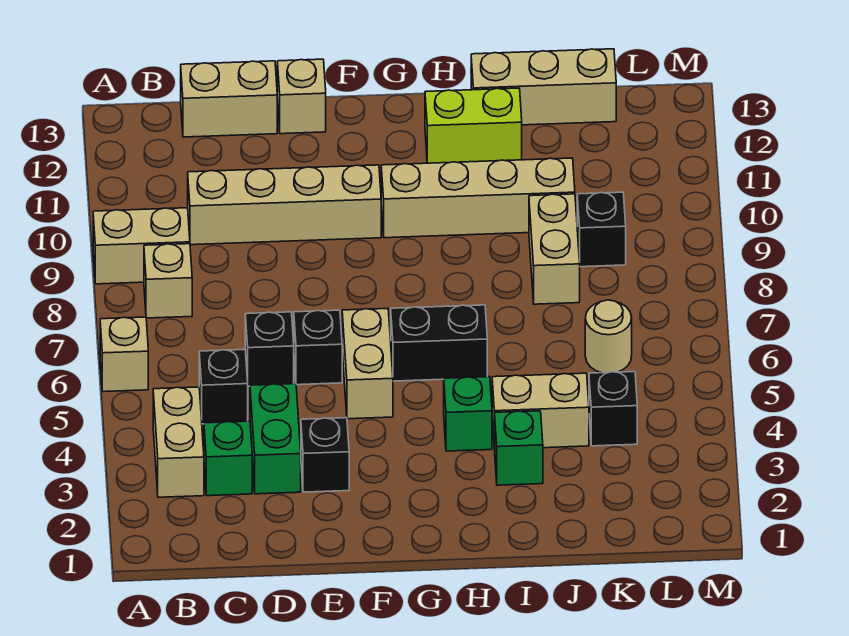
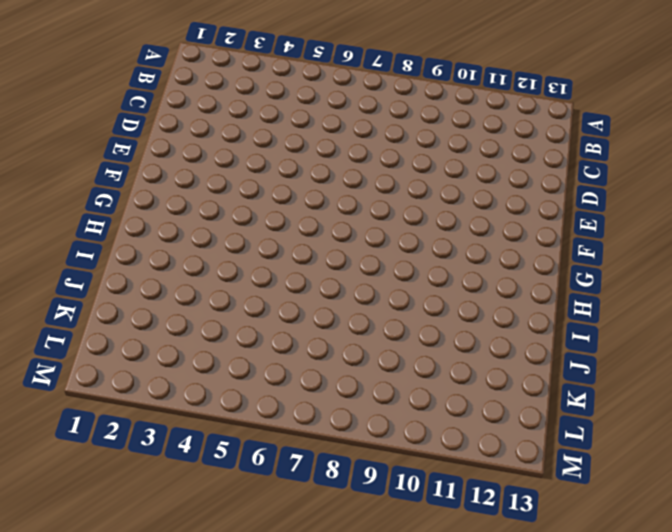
none -> tan 1x1 brick [100,317,148,392]
none -> tan 1x2 brick [93,208,190,284]
none -> tan 1x2 brick [153,387,204,497]

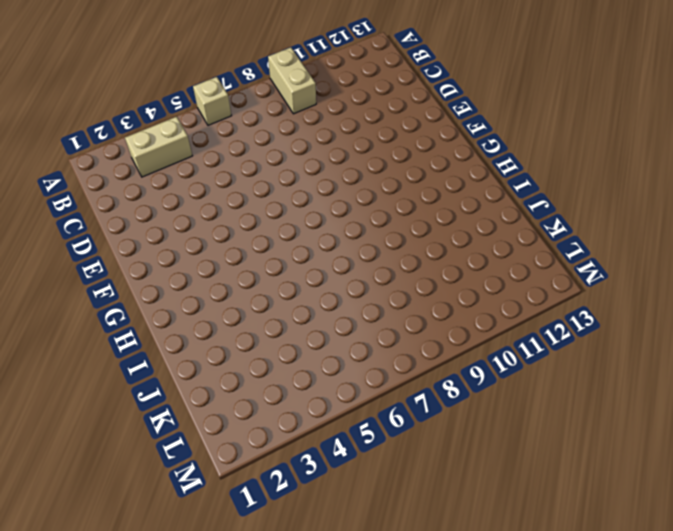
none -> tan 1x1 brick [144,244,192,318]
none -> green 1x1 brick [204,421,252,496]
none -> black 1x1 brick [199,350,248,424]

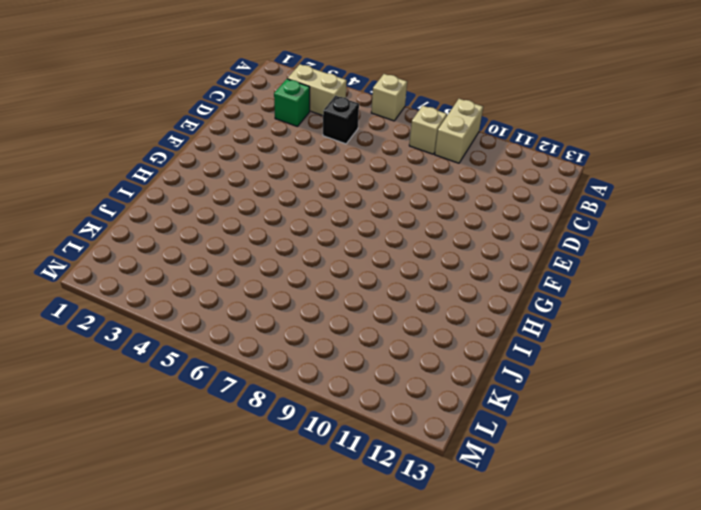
none -> tan 1x4 brick [188,165,381,245]
none -> tan 1x2 brick [181,61,277,137]
none -> green 1x2 brick [250,384,301,494]

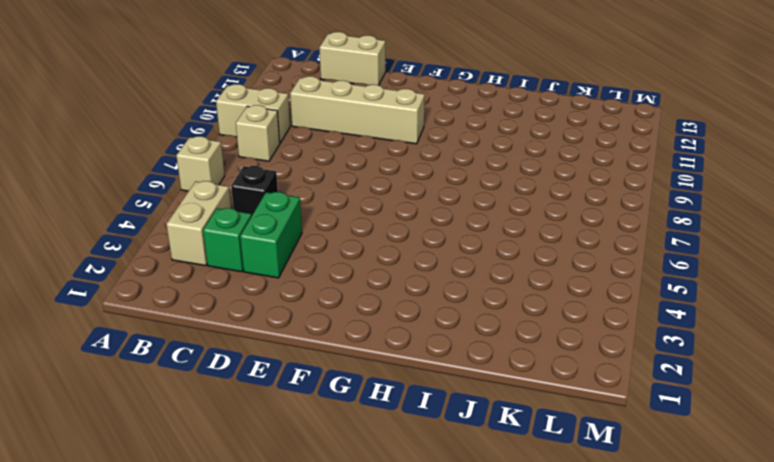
none -> black 1x1 brick [245,312,294,386]
none -> black 1x1 brick [301,418,349,492]
none -> black 1x1 brick [294,310,342,385]

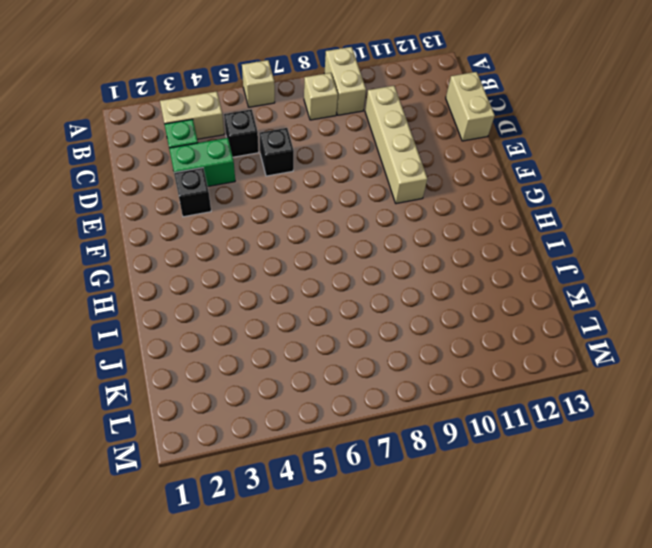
none -> black 1x1 brick [294,310,342,385]
none -> tan 1x1 brick [277,59,326,134]
none -> tan 1x2 brick [342,308,393,419]

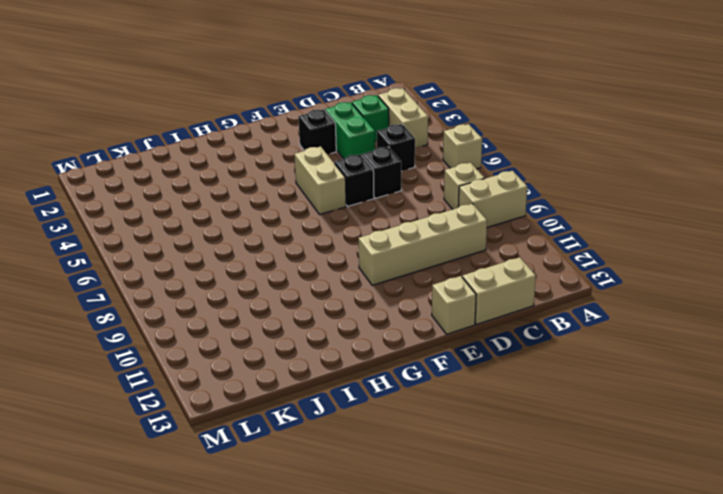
none -> black 1x2 brick [391,305,487,381]
none -> tan 1x4 brick [381,158,575,238]
none -> green 1x1 brick [444,377,492,451]

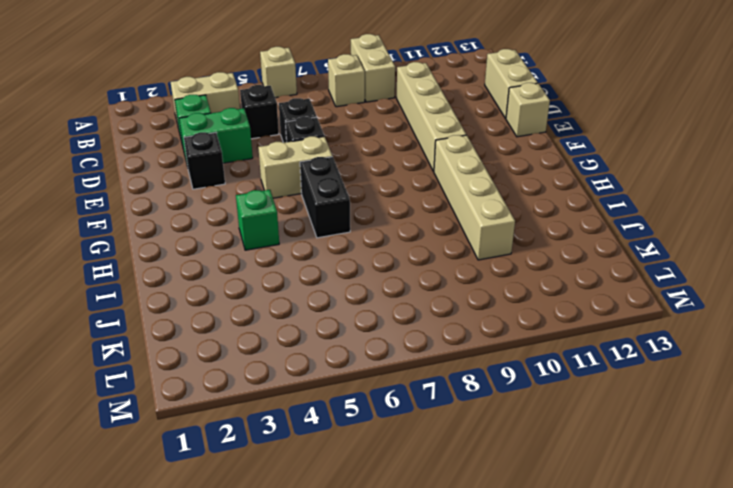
none -> lime 1x2 brick [425,88,522,163]
none -> green 1x1 brick [495,411,543,485]
none -> tan 1x2 brick [492,373,589,449]

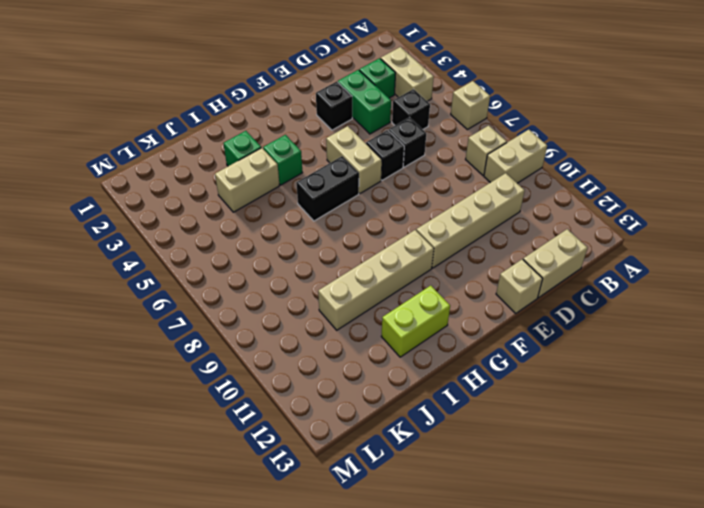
none -> tan 1x3 brick [471,49,616,125]
none -> tan 1x2 brick [529,194,580,304]
none -> black 1x1 brick [589,372,637,446]

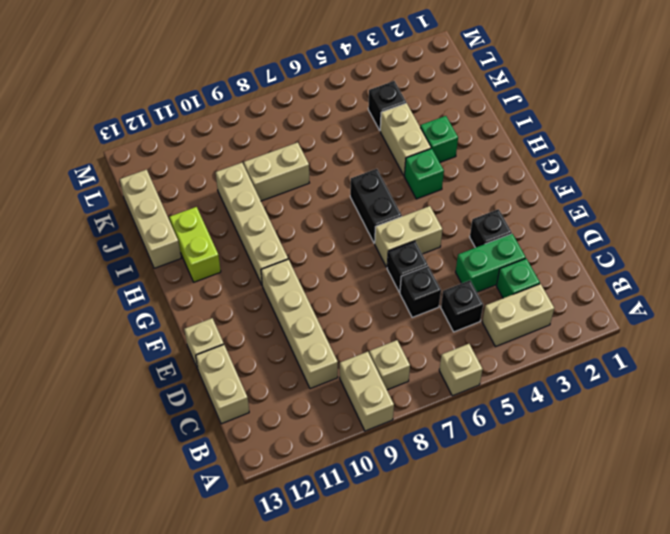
none -> tan 1x1 round brick [585,300,632,373]
none -> black 1x1 brick [577,192,626,267]

